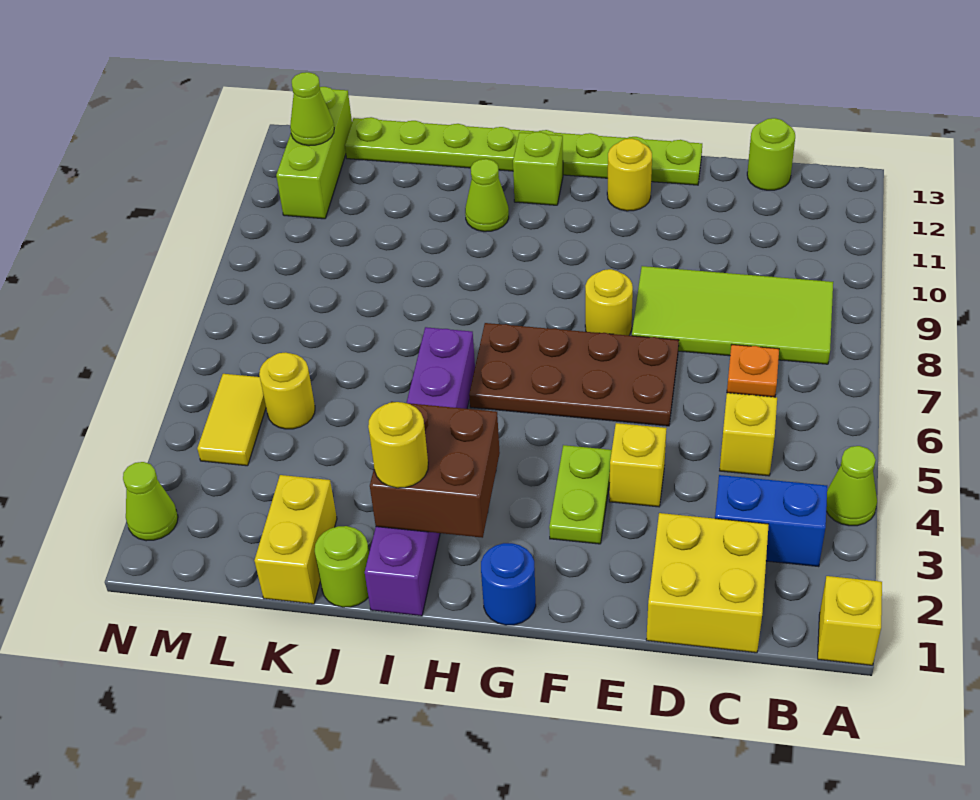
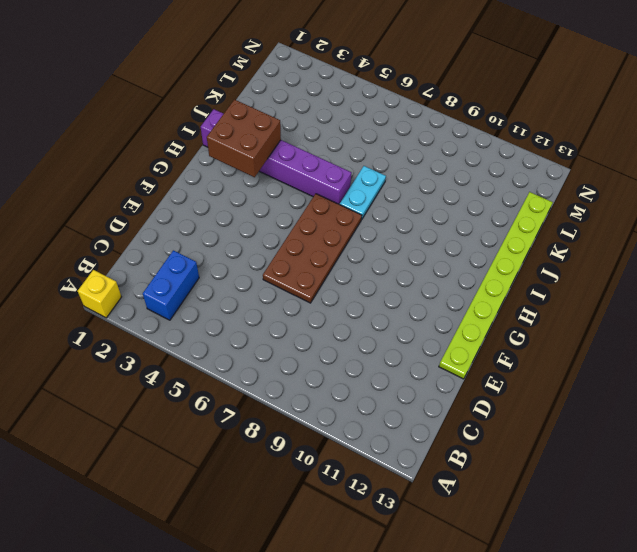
cyan 1x2 plate [340,166,386,219] -> none
none -> lime 1x1 cone [826,446,877,526]
none -> lime 2x4 tile [632,266,833,364]
none -> yellow 2x2 brick [646,513,769,653]

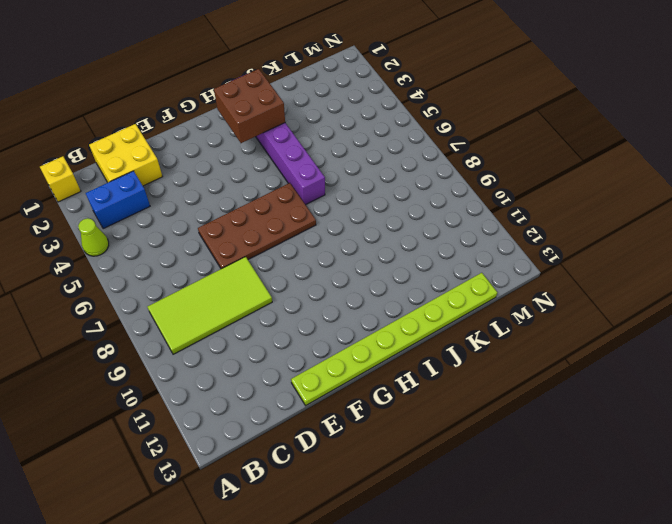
none -> yellow 1x1 brick [720,393,777,476]
none -> orange 1x1 plate [727,345,779,397]
none -> lime 1x1 round brick [747,118,795,190]

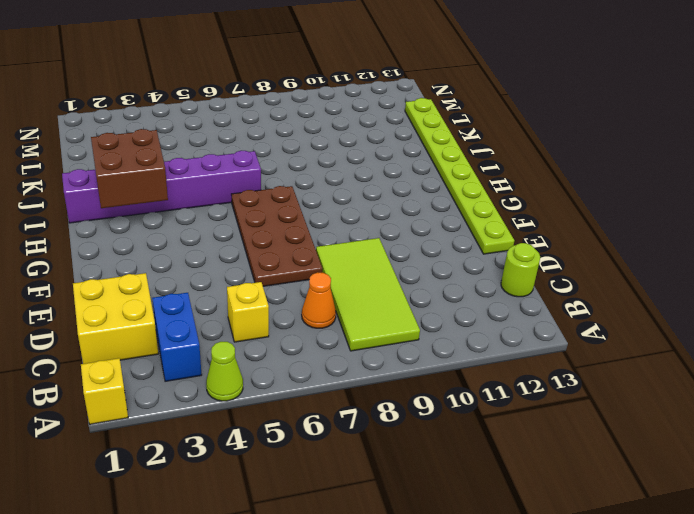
orange 1x1 cone [302,272,336,328] -> orange 1x1 plate [727,345,779,397]
none -> yellow 1x1 brick [609,423,666,507]
none -> lime 1x2 plate [549,445,612,544]
none -> yellow 1x1 round brick [585,269,633,335]

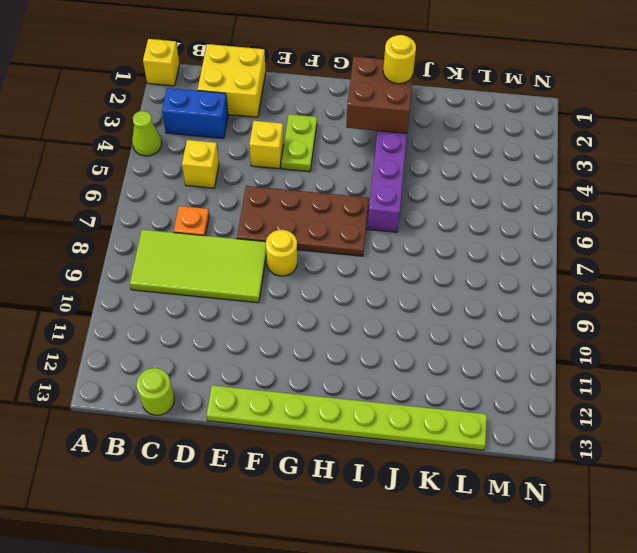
none -> yellow 1x1 round brick [607,138,652,211]
none -> blue 1x1 round brick [481,543,536,625]
none -> lime 1x1 brick [513,132,563,205]

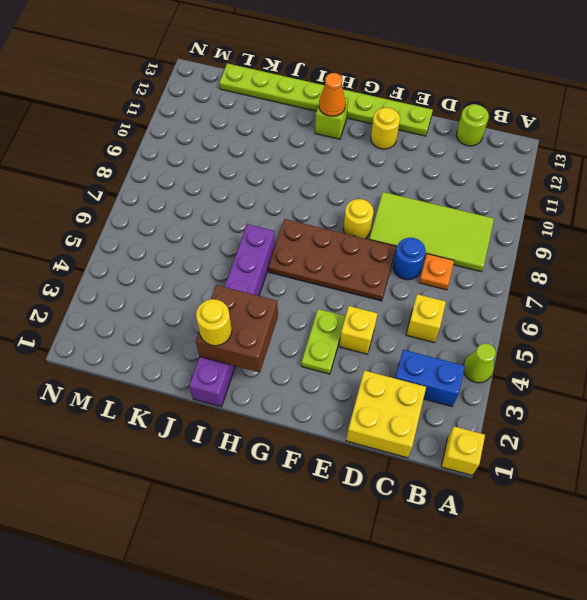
blue 1x1 round brick [393,238,426,280] -> blue 1x1 round brick moved to [481,543,536,625]
orange 1x1 cone [319,73,346,116] -> none
none -> lime 1x1 cone [465,159,509,232]
none -> lime 1x1 round brick [315,526,369,607]
none -> yellow 1x2 brick [254,475,337,604]

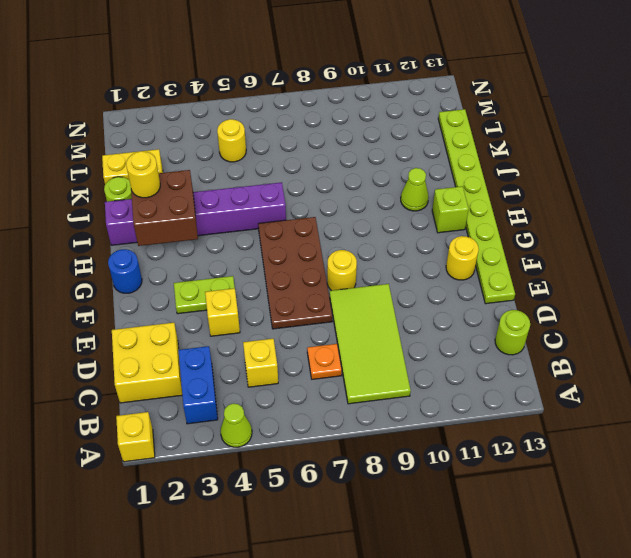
none -> yellow 1x2 tile [197,374,266,466]
none -> lime 1x3 brick [276,87,352,219]
none -> lime 1x1 cone [123,462,178,541]

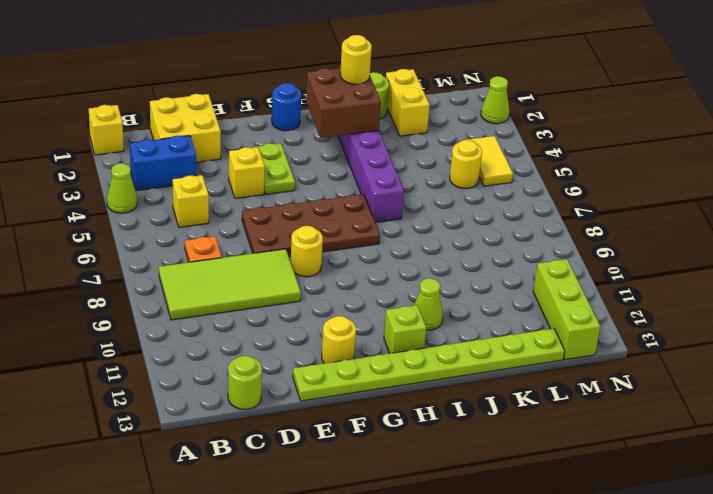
none -> lime 1x1 cone [290,72,334,146]

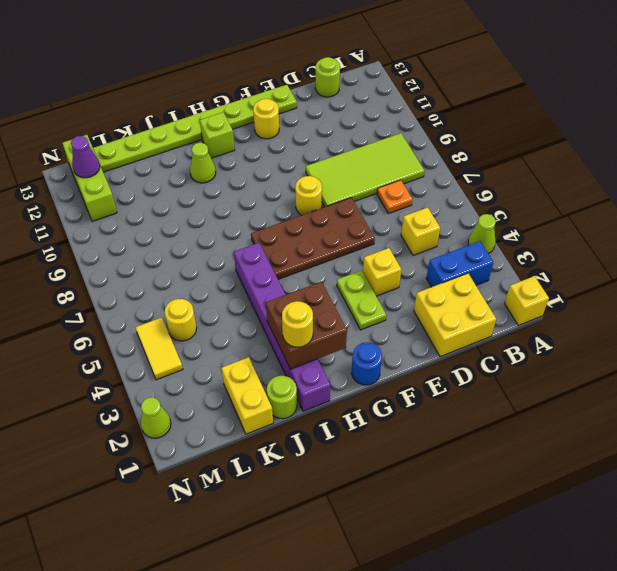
purple 1x1 cone [71,136,100,178] -> lime 1x1 cone [290,72,334,146]

